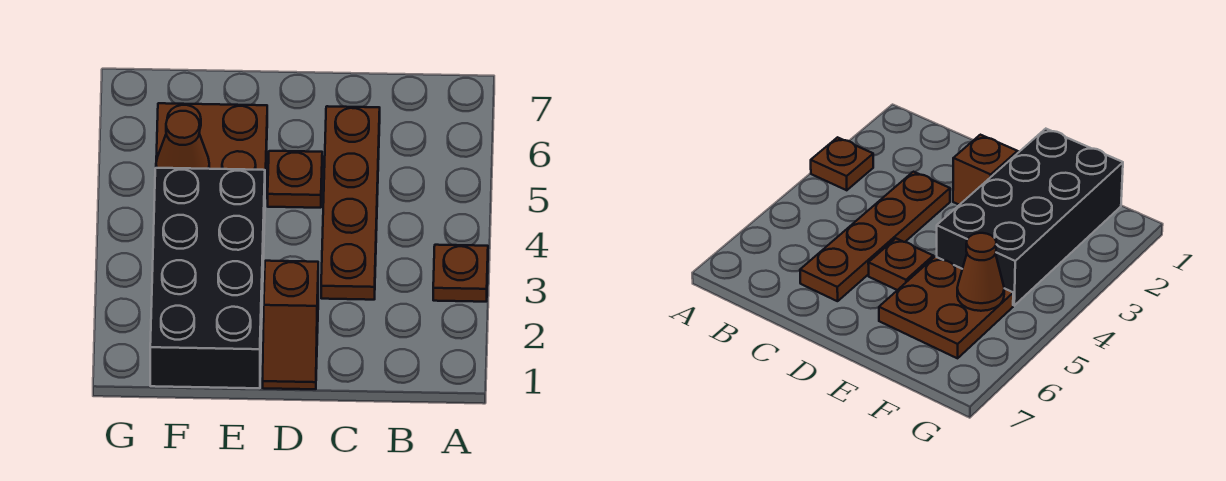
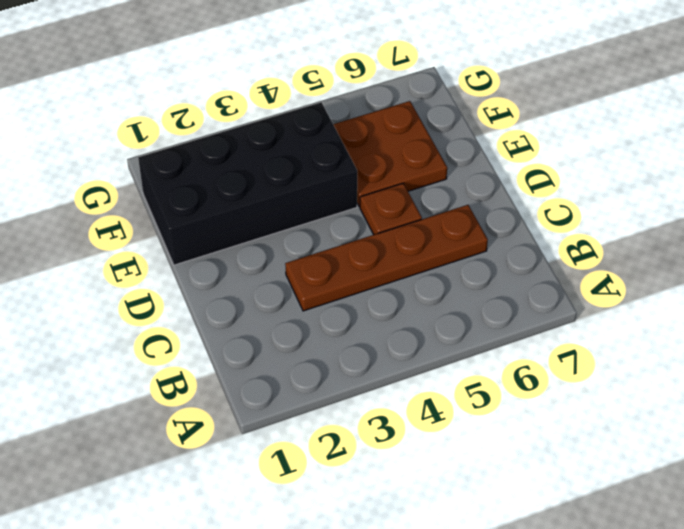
none -> brown 1x1 plate [433,245,488,302]
none -> brown 1x2 slope [263,261,318,389]

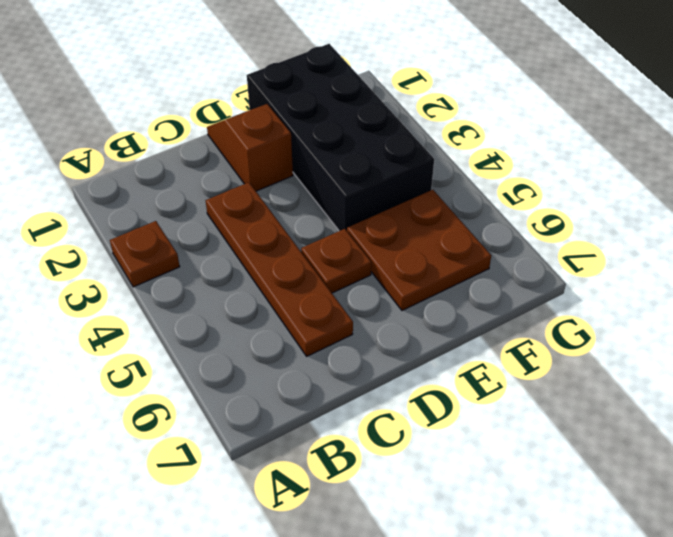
none -> brown 1x1 cone [156,111,209,169]

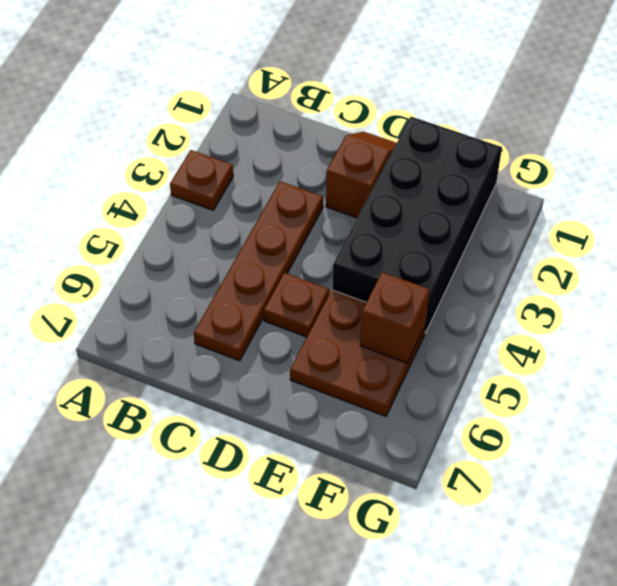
brown 1x1 brick [360,272,430,363] -> brown 1x1 cone [156,111,209,169]

